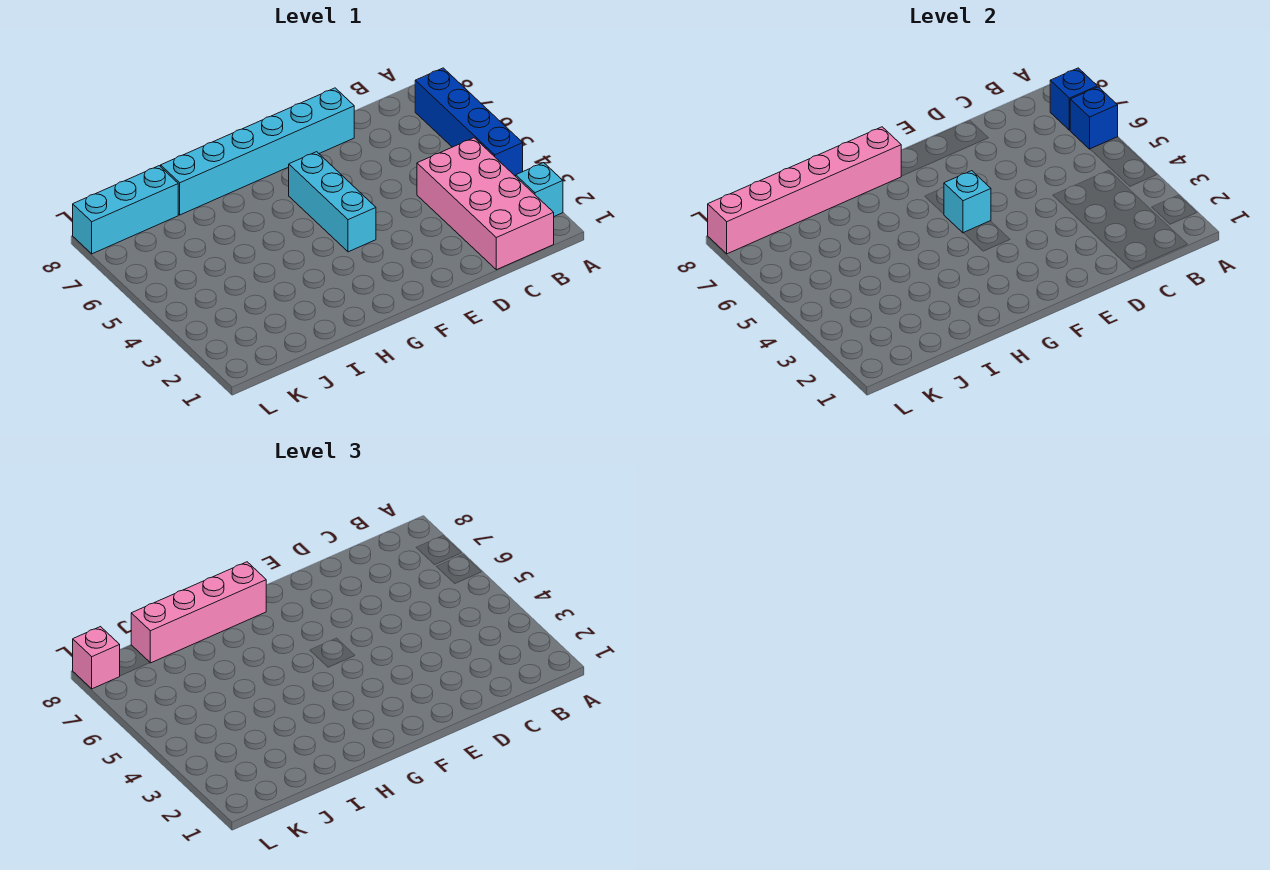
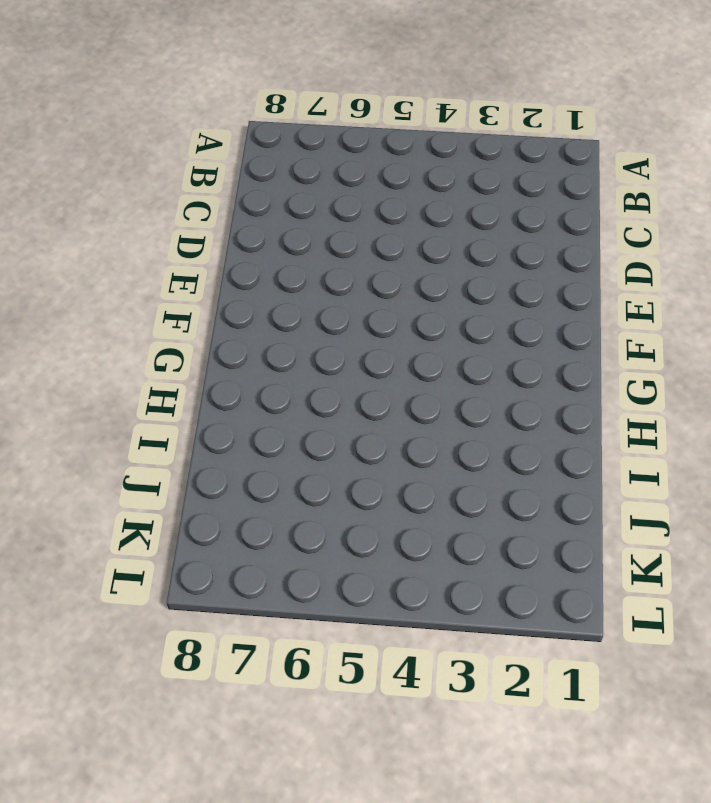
none -> cyan 1x1 brick [516,163,563,216]
none -> blue 1x4 brick [415,68,523,176]
none -> pink 2x4 brick [417,138,554,270]

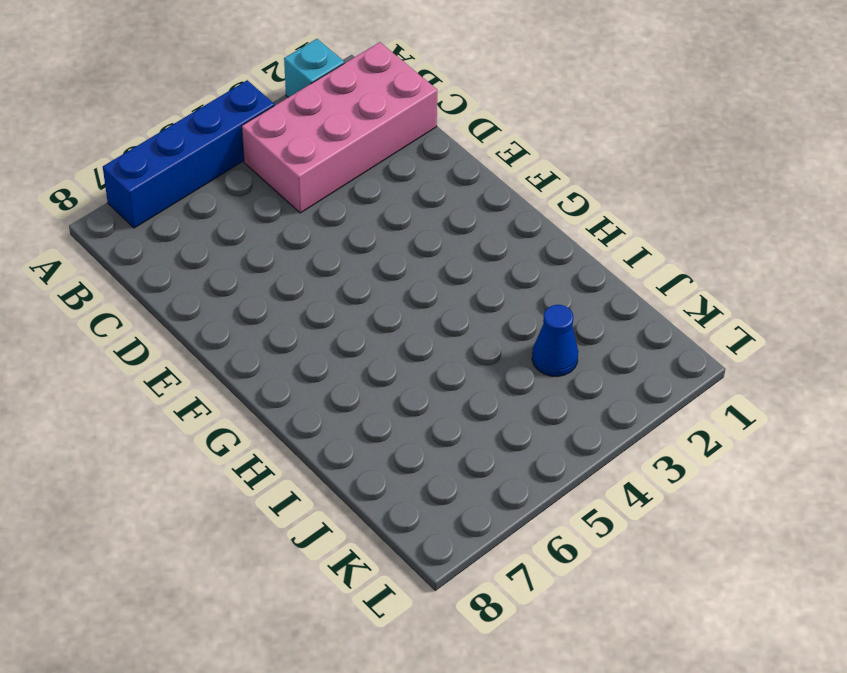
blue 1x1 cone [532,305,578,377] -> none
none -> cyan 1x6 brick [161,88,354,215]
none -> cyan 1x3 brick [289,152,376,252]
none -> cyan 1x3 brick [73,166,178,254]

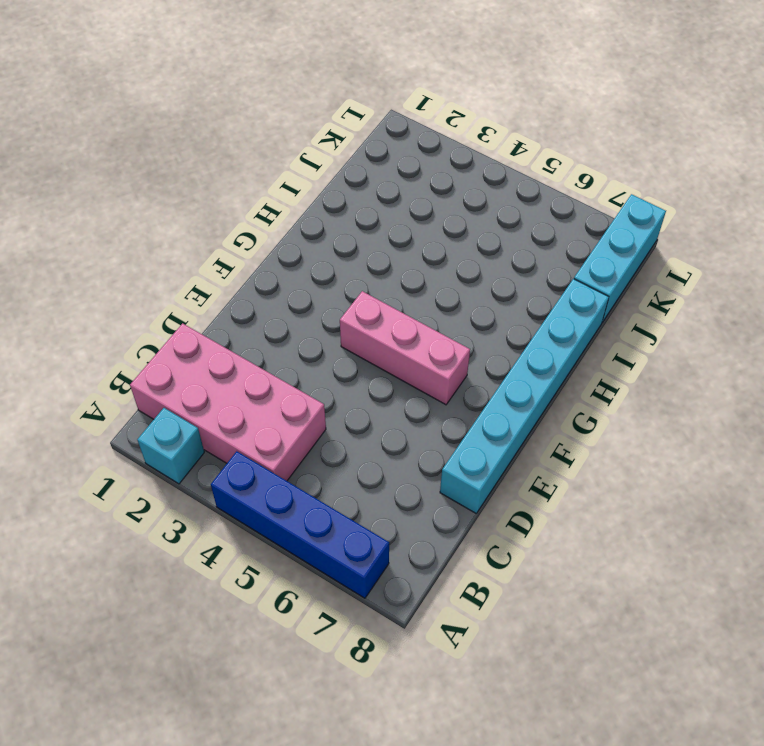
pink 1x3 brick [340,291,470,405] -> cyan 1x3 brick [289,152,376,252]
none -> blue 1x1 brick [1070,87,1118,149]
none -> blue 1x1 brick [1050,68,1097,130]
none -> cyan 1x1 brick [944,171,991,233]

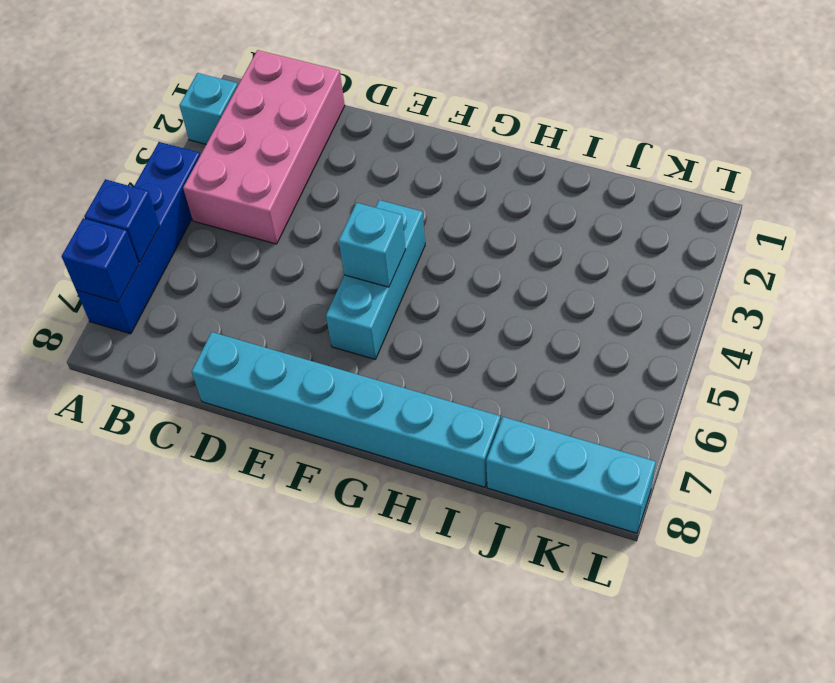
none -> pink 1x6 brick [708,127,901,254]
none -> pink 1x4 brick [131,562,266,663]
none -> pink 1x1 brick [73,627,120,689]

